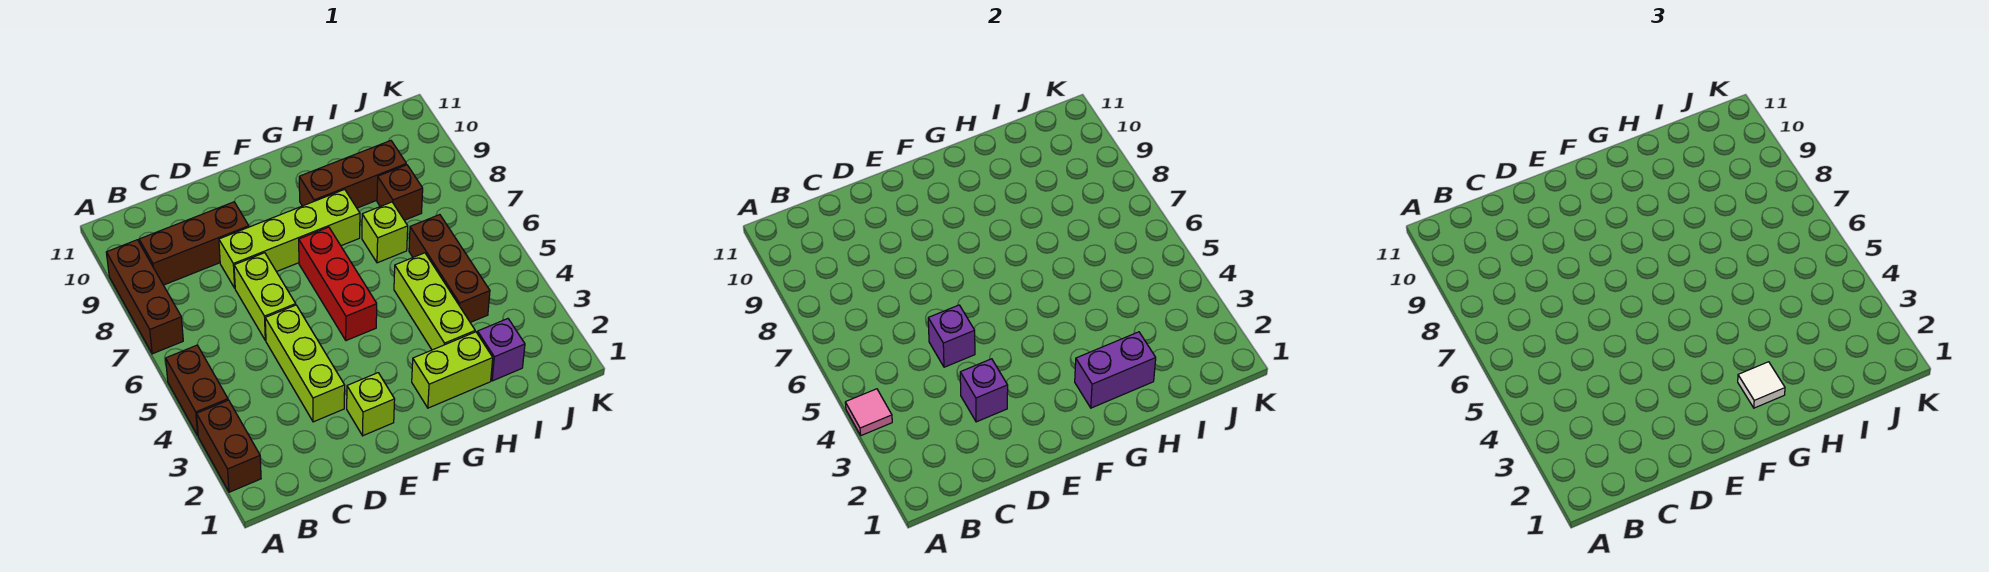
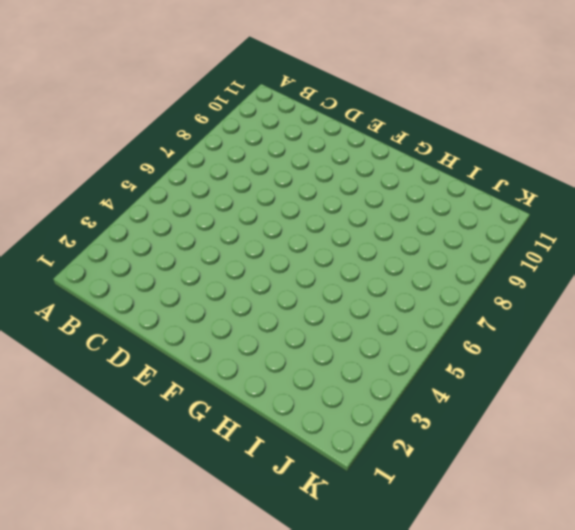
none -> brown 1x2 brick [197,400,261,492]
none -> brown 1x2 brick [166,345,228,435]
none -> brown 1x3 brick [106,240,183,354]

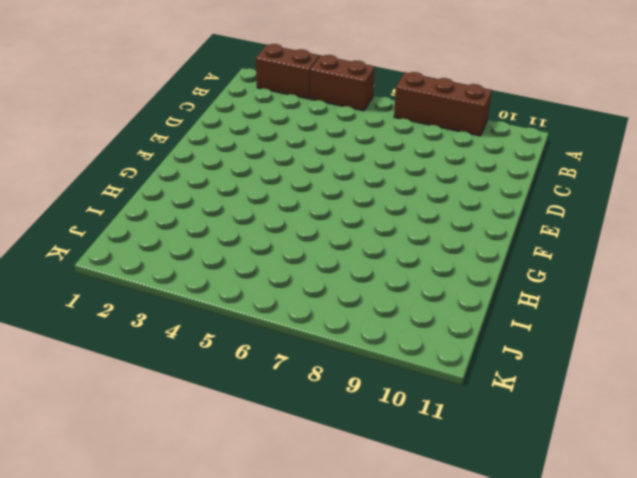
none -> brown 1x3 brick [139,202,249,285]
none -> lime 1x3 brick [265,305,345,422]
none -> lime 1x2 brick [234,253,296,341]

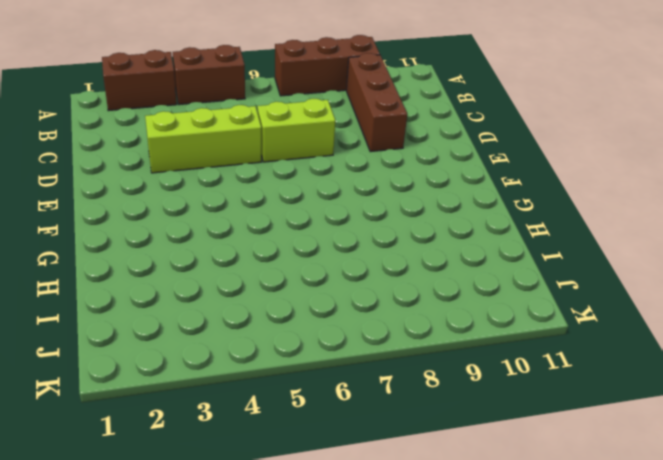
none -> lime 1x4 brick [219,189,360,288]
none -> lime 1x1 brick [347,373,395,436]
none -> red 1x3 brick [299,227,377,341]

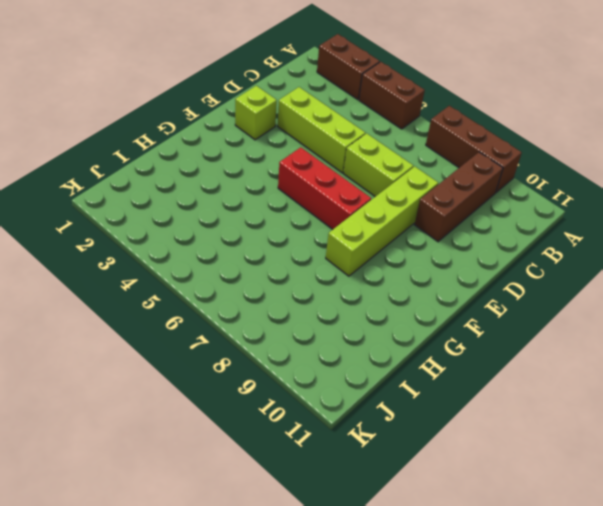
none -> lime 1x2 brick [412,332,493,408]
none -> brown 1x3 brick [299,141,406,208]
none -> lime 1x3 brick [394,253,475,350]

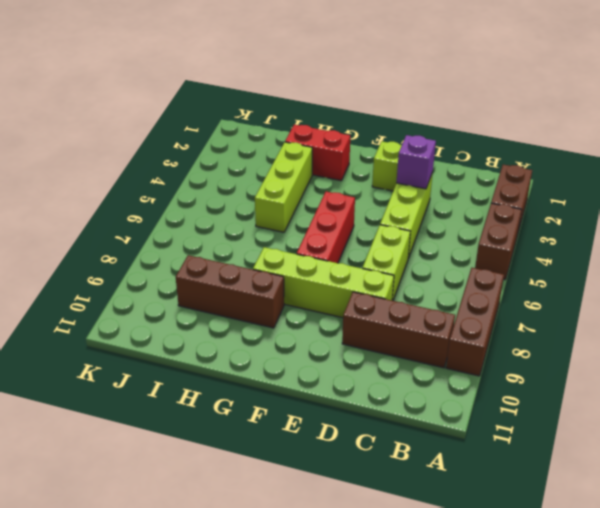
red 1x2 brick [285,125,350,181] -> lime 1x2 brick [412,332,493,408]
none -> lime 1x1 brick [362,202,408,263]
none -> purple 1x1 brick [477,319,525,381]
none -> brown 1x3 brick [409,215,490,322]

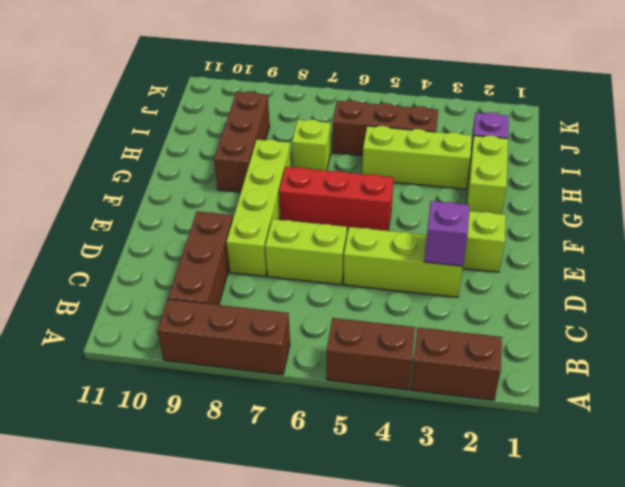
none -> brown 1x1 brick [377,165,423,220]
none -> pink 1x1 tile [845,389,892,435]
none -> purple 1x1 brick [928,305,975,367]

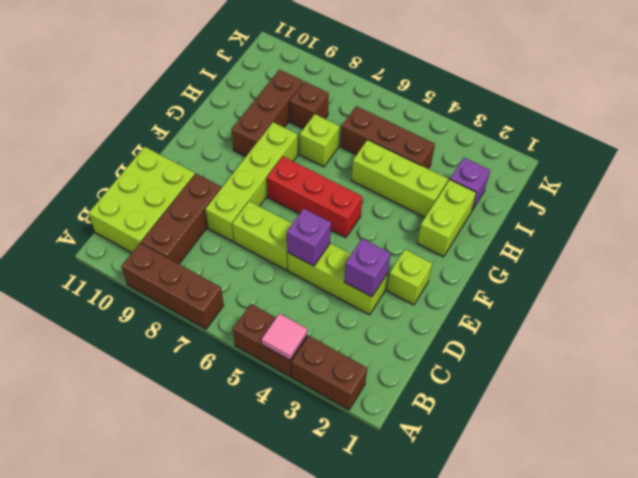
lime 2x3 brick [89,147,195,253] -> none
none -> purple 1x2 brick [1075,332,1156,408]
none -> white 1x1 tile [1738,362,1785,408]

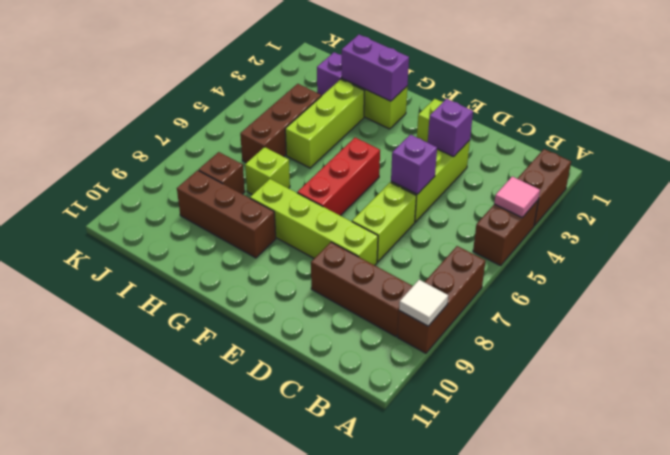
white 1x1 tile [399,280,448,326] -> white 1x1 tile moved to [1738,362,1785,408]

